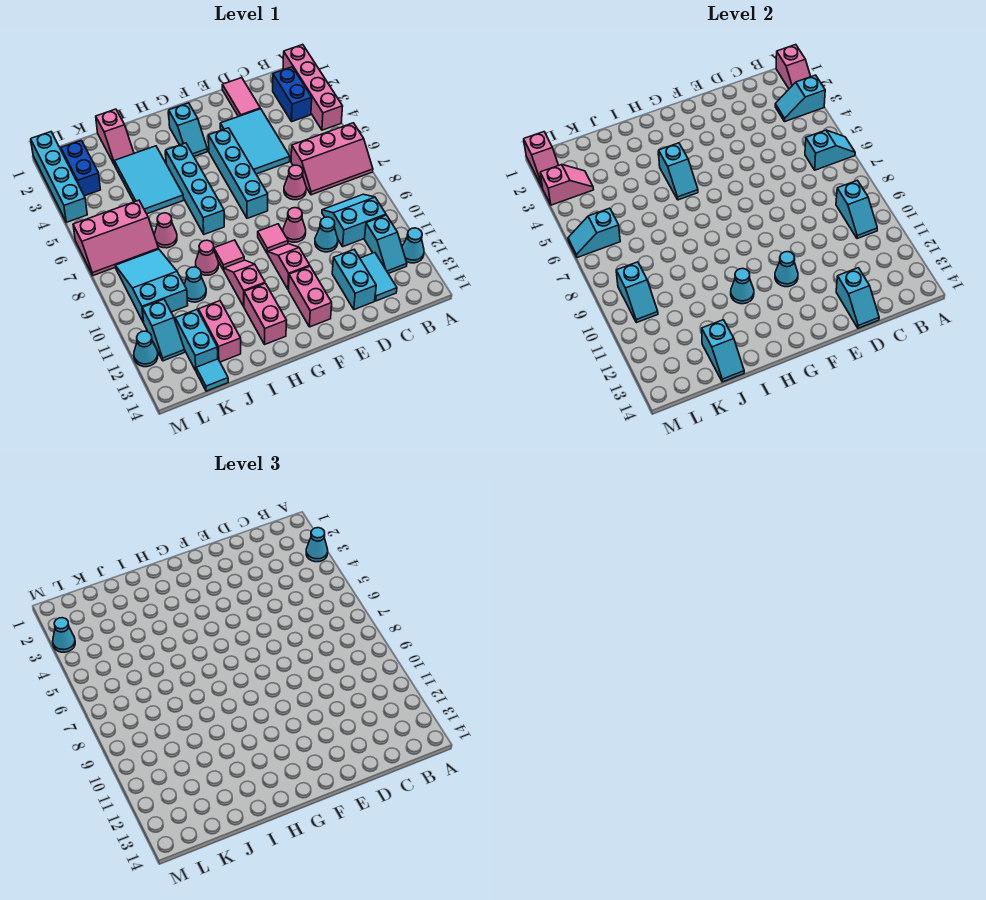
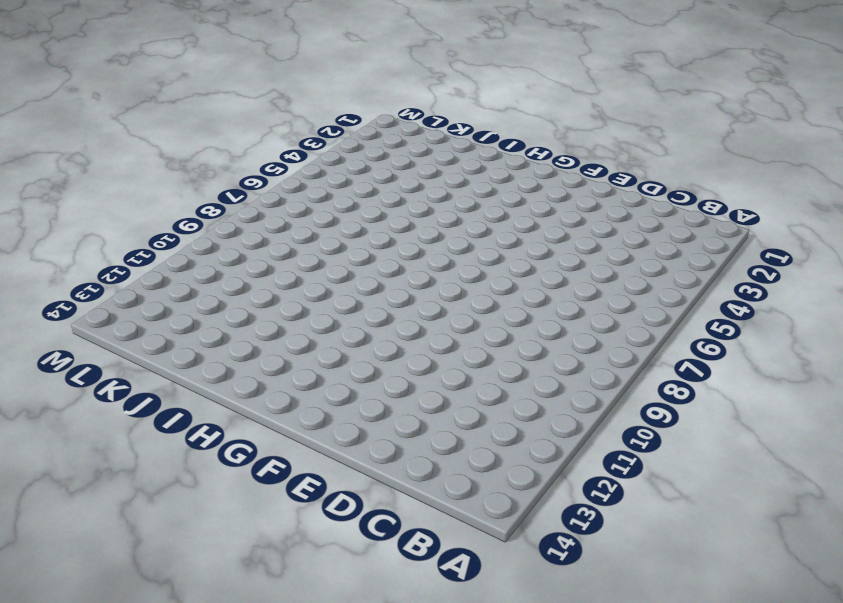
none -> pink 1x4 brick [283,45,343,130]
none -> pink 2x3 slope [291,123,373,195]
none -> cyan 1x1 cone [402,228,424,263]
none -> blue 1x2 brick [273,67,312,121]

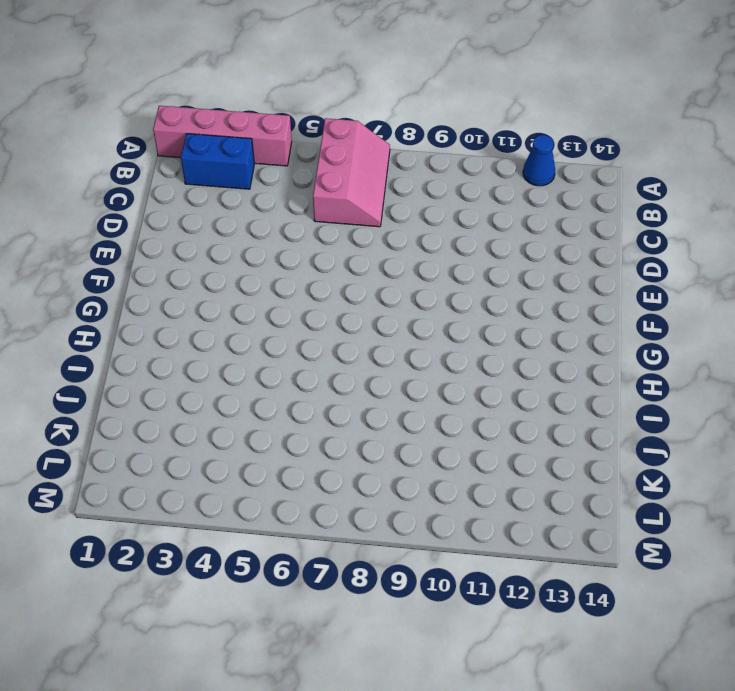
blue 1x1 cone [523,135,555,186] -> cyan 1x1 cone [402,228,424,263]
none -> cyan 2x2 slope [322,194,386,247]
none -> cyan 1x2 slope [365,215,407,274]
none -> cyan 1x2 tile [360,252,397,301]
none -> pink 1x2 tile [222,78,260,117]

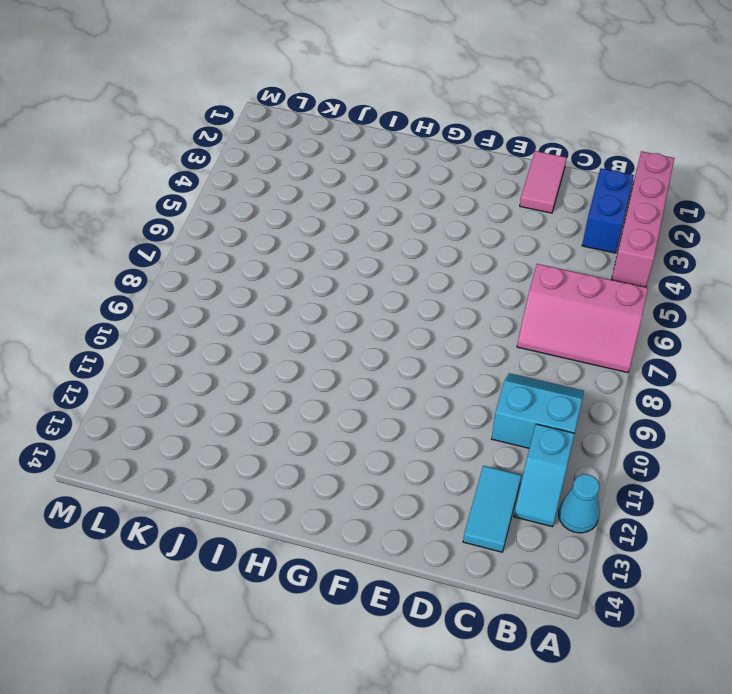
none -> cyan 2x3 tile [220,109,290,174]
none -> pink 1x1 cone [284,165,306,200]
none -> cyan 1x1 cone [315,217,338,252]
none -> cyan 1x2 brick [332,250,376,309]

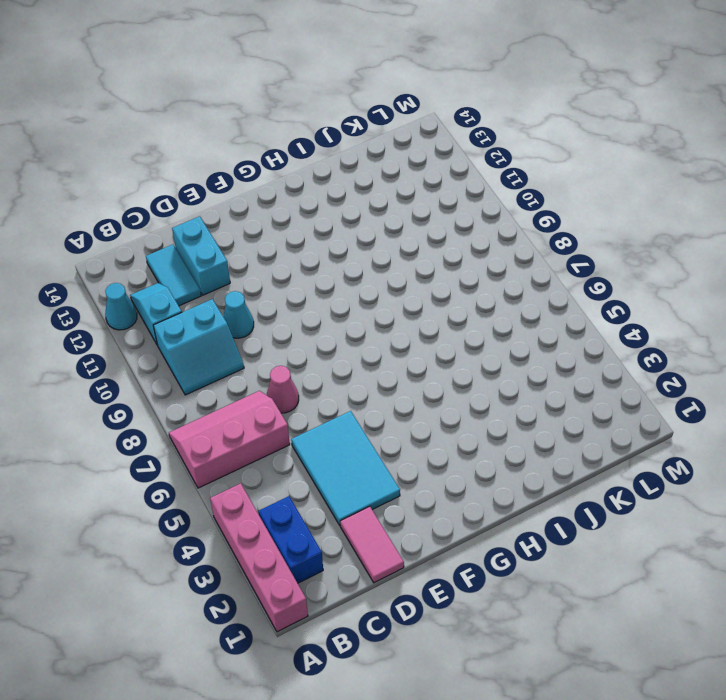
none -> pink 1x1 cone [283,208,306,242]
none -> cyan 1x4 brick [208,128,268,218]
none -> pink 1x1 tile [258,224,288,253]
none -> pink 1x2 slope [267,244,310,290]

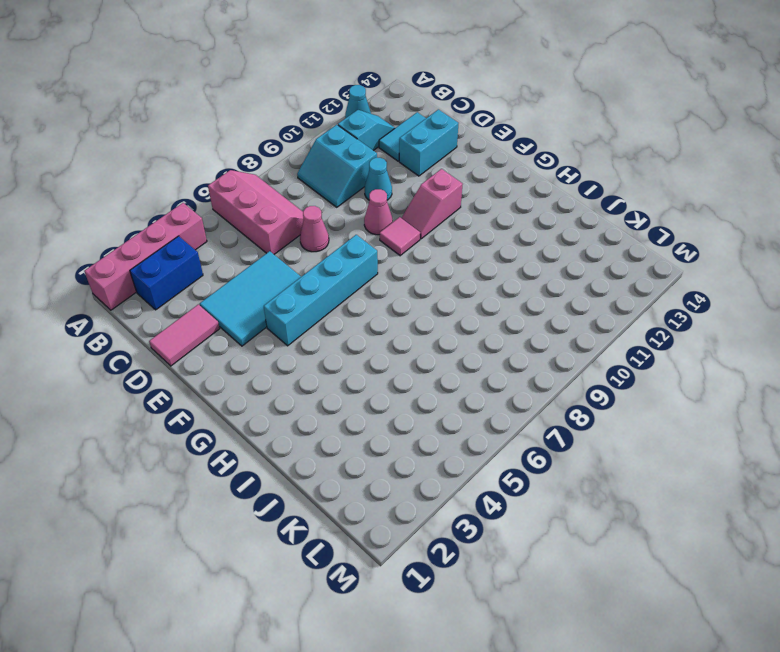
none -> pink 1x2 brick [289,266,332,327]
none -> cyan 1x2 slope [169,103,207,156]
none -> cyan 1x4 brick [166,143,224,234]
none -> pink 1x1 tile [214,240,244,270]

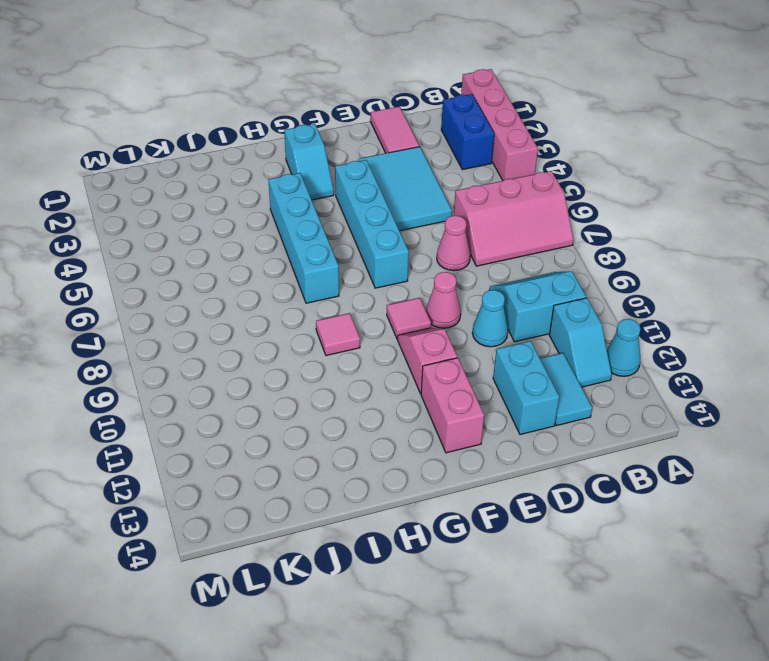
none -> pink 1x2 slope [224,260,265,306]
none -> pink 1x2 brick [244,283,287,344]
none -> cyan 2x3 tile [114,146,184,214]
none -> pink 1x1 cone [196,240,219,275]

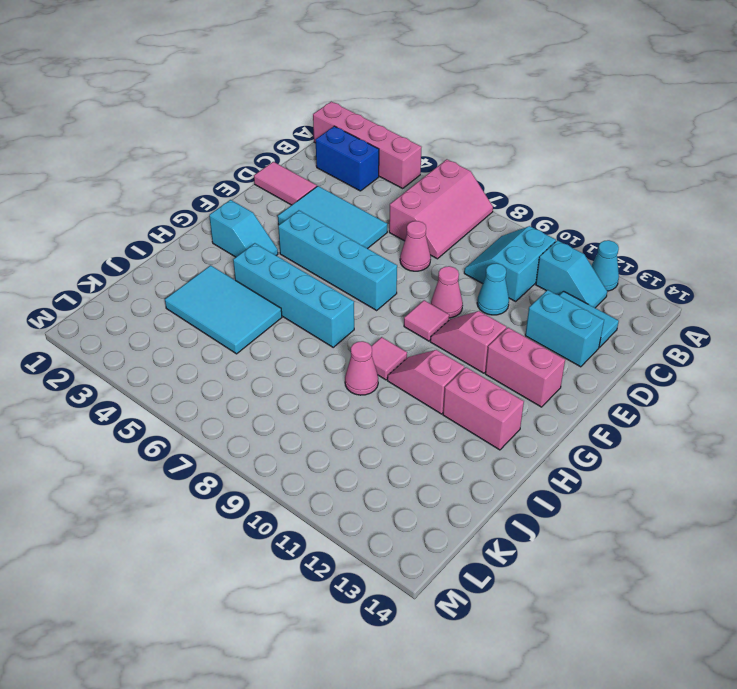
none -> pink 1x2 slope [96,109,134,165]
none -> pink 1x1 cone [154,213,177,248]
none -> cyan 1x1 cone [184,267,206,302]
none -> pink 1x2 brick [198,301,241,362]

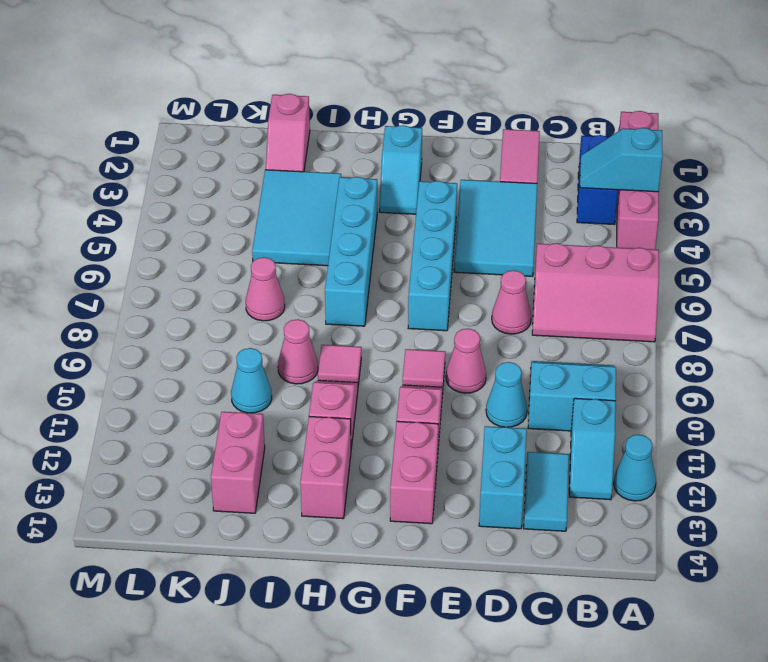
none -> pink 2x3 slope [73,200,159,276]
none -> cyan 2x3 slope [115,249,188,322]
none -> cyan 1x2 brick [175,310,218,371]
none -> cyan 1x1 tile [196,359,228,391]

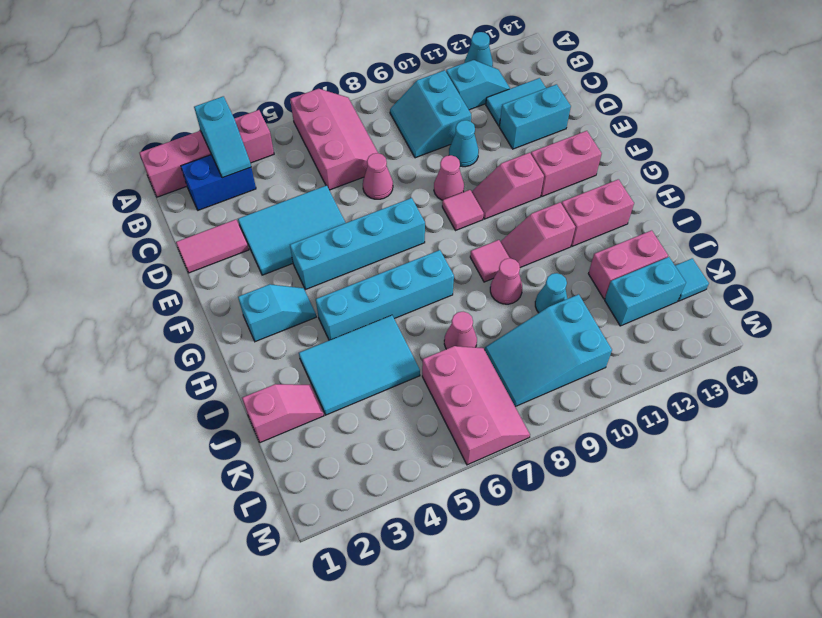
none -> blue 1x2 brick [61,140,100,196]
none -> cyan 1x2 slope [142,299,185,361]
none -> cyan 1x4 brick [31,132,87,222]
none -> cyan 1x1 cone [134,331,158,367]

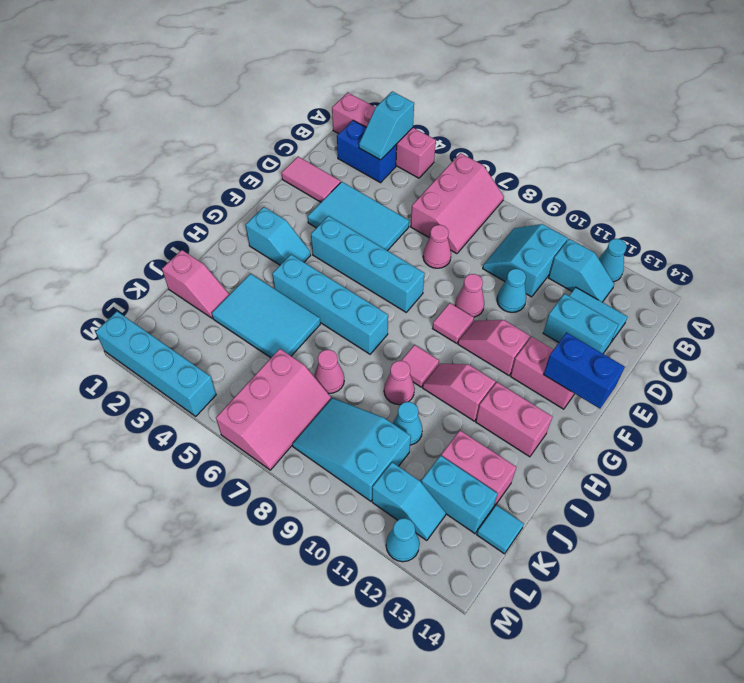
blue 1x2 brick [543,333,625,409] -> blue 1x2 brick moved to [61,140,100,196]
none -> pink 1x2 slope [776,45,811,89]
none -> cyan 1x2 slope [805,130,855,170]
none -> cyan 1x2 slope [836,180,877,239]
none -> cyan 1x2 slope [836,268,879,328]

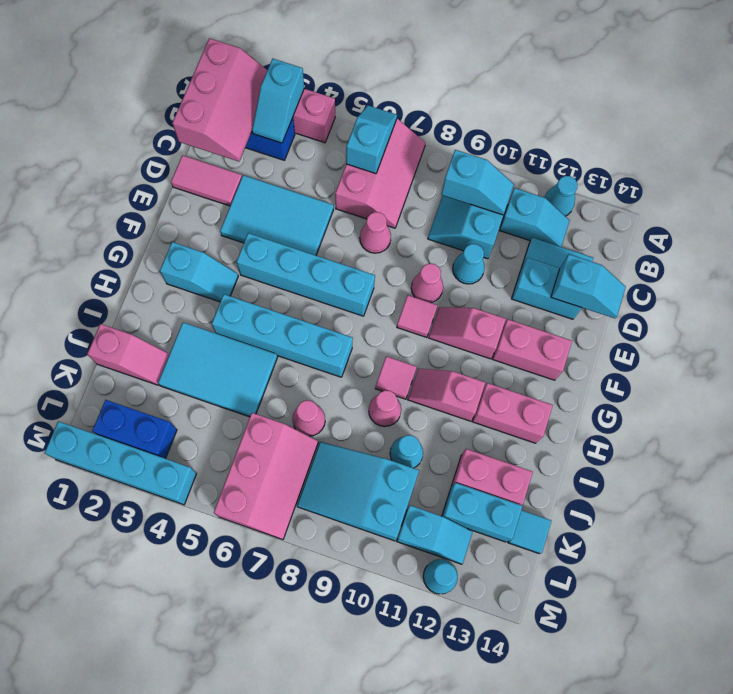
pink 2x3 slope [172,38,267,161] -> pink 1x2 slope [776,45,811,89]
none -> cyan 1x1 cone [775,252,798,287]
none -> cyan 1x2 slope [659,143,698,200]
none -> cyan 1x1 cone [731,269,754,304]
none -> cyan 1x2 slope [702,320,744,382]

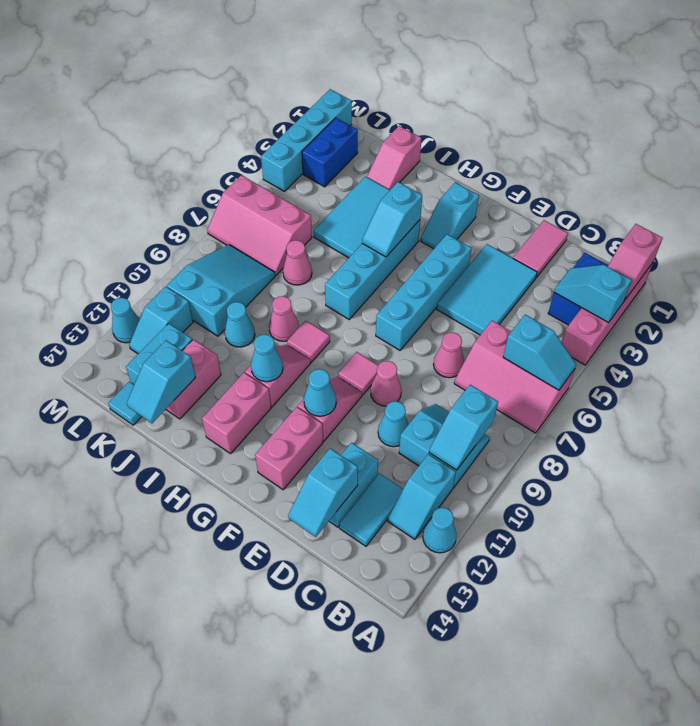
none -> pink 1x2 slope [540,165,593,205]
none -> cyan 1x2 slope [568,208,620,258]
none -> cyan 1x2 slope [616,262,658,323]
none -> pink 1x2 slope [524,132,558,187]

